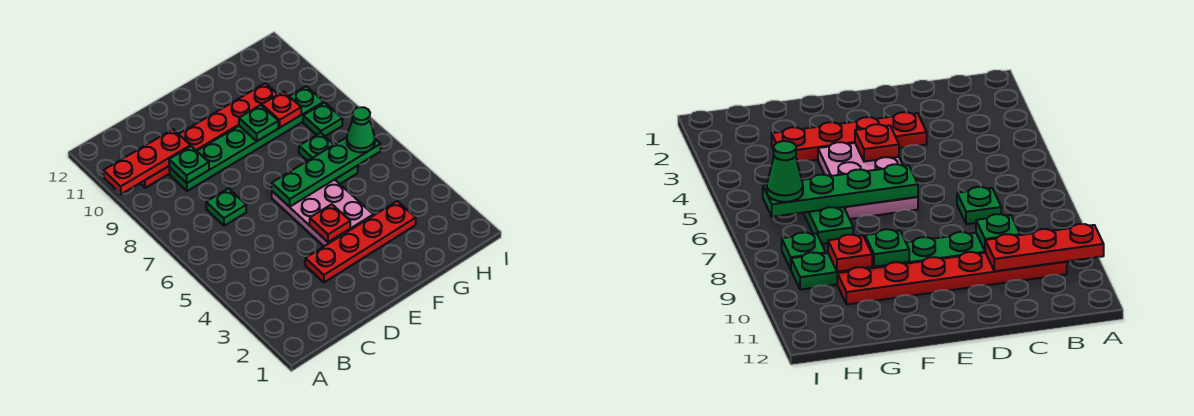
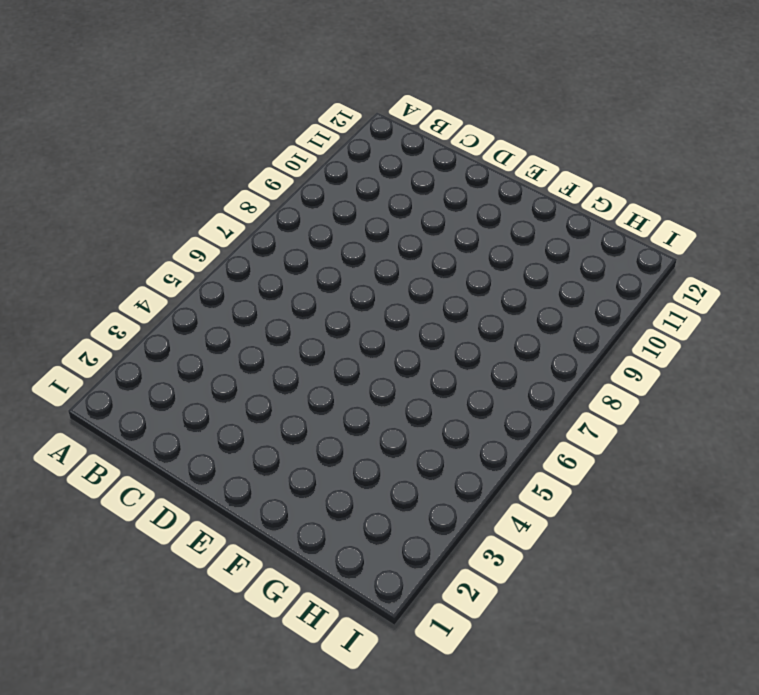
none -> red 1x6 plate [140,83,278,188]
none -> green 1x1 plate [206,188,246,226]
none -> green 1x6 plate [169,86,324,191]

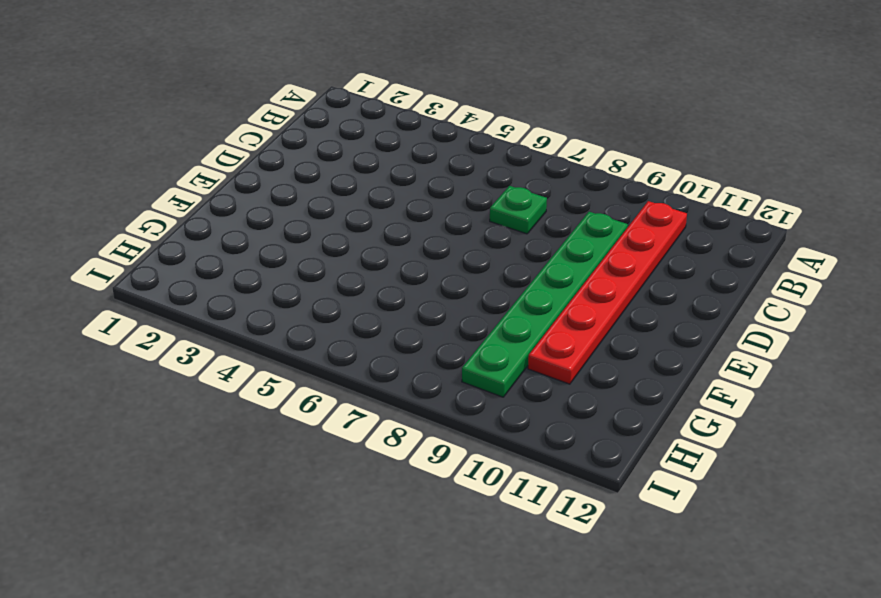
none -> red 1x4 plate [305,201,416,282]
none -> pink 2x3 plate [272,180,373,246]
none -> green 1x2 plate [299,133,358,184]

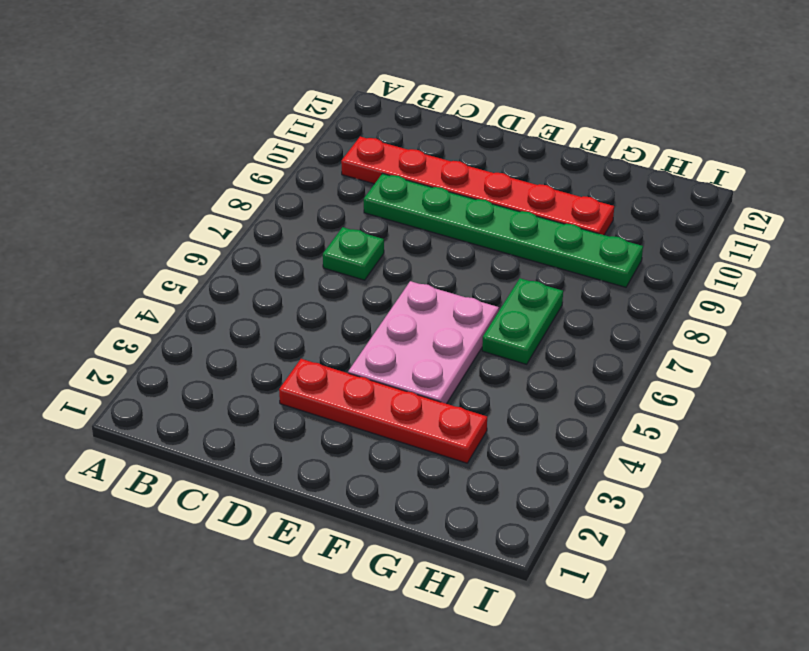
none -> green 1x1 plate [303,103,343,136]
none -> red 1x3 plate [103,129,191,194]
none -> green 1x1 plate [169,146,209,183]

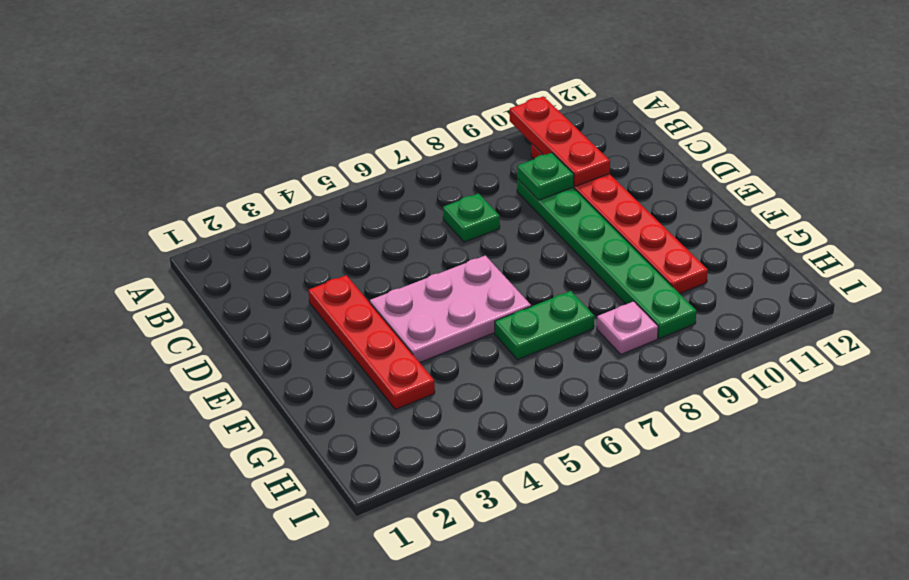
pink 1x1 plate [597,301,658,354] -> green 1x1 plate [303,103,343,136]
none -> red 1x1 plate [310,204,350,242]
none -> green 1x4 plate [272,137,381,207]
none -> green 1x1 plate [239,105,278,141]

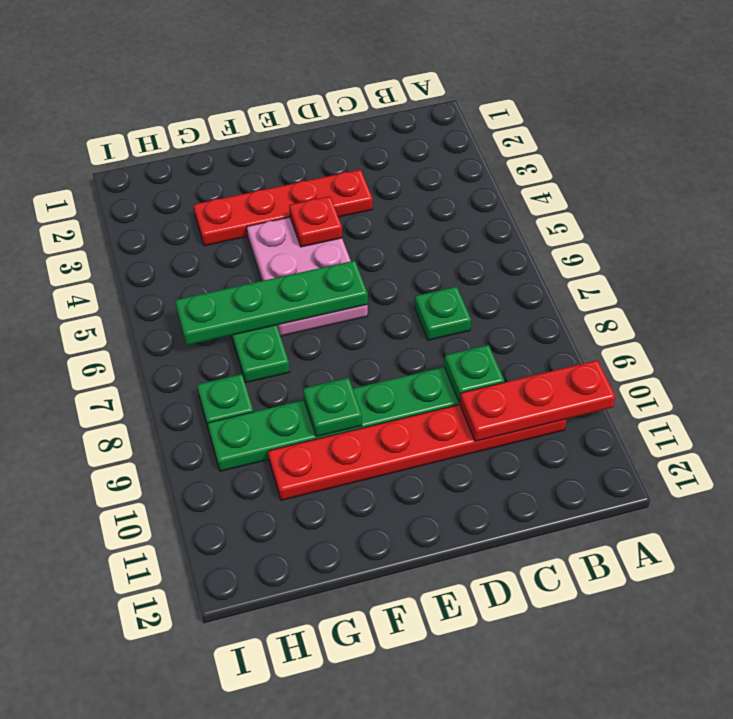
none -> red 1x1 plate [262,92,301,127]
none -> green 1x1 cone [347,107,375,152]

